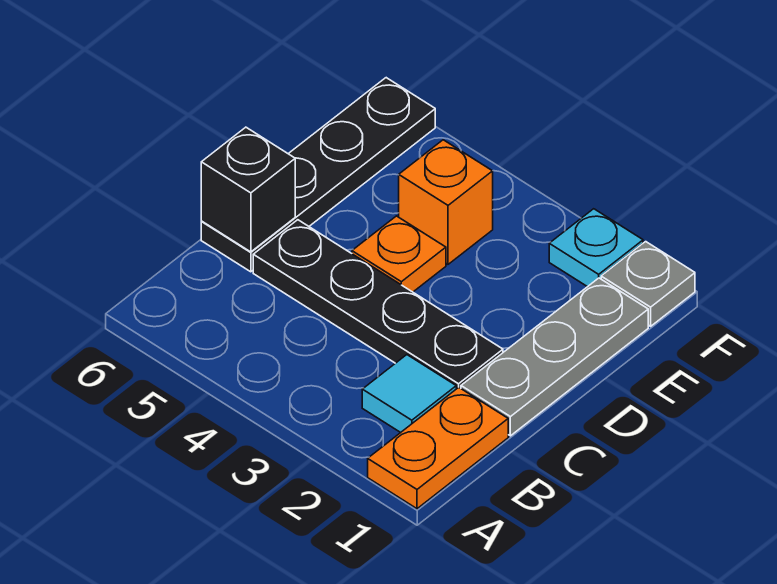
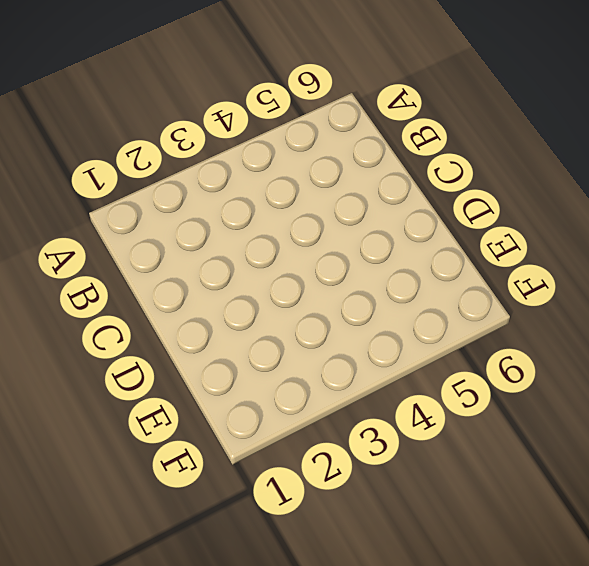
none -> orange 1x2 plate [368,387,508,509]
none -> cyan 1x1 tile [362,355,456,433]

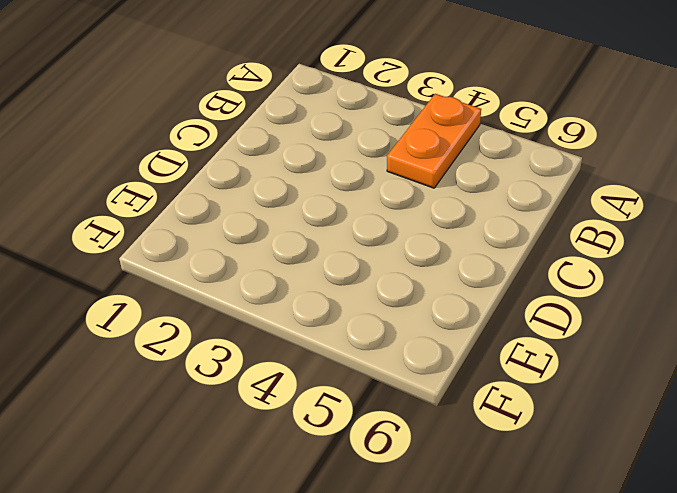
orange 1x2 plate [387,94,481,188] -> orange 1x2 plate moved to [368,387,508,509]
none -> cyan 1x1 tile [362,355,456,433]
none -> grey 1x3 plate [461,278,648,436]

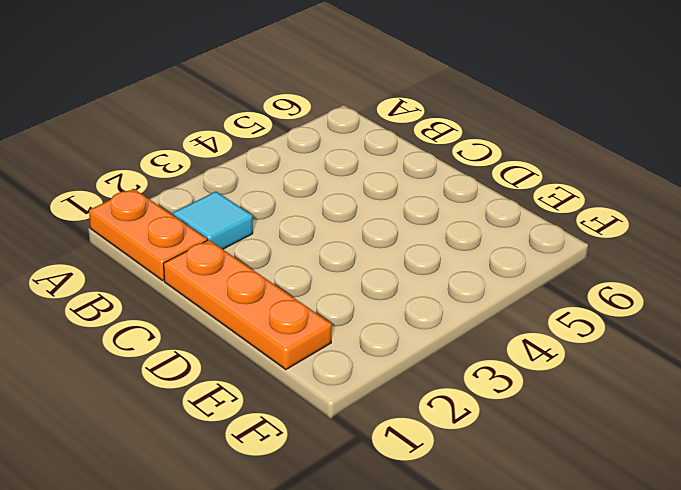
orange 1x3 plate [164,240,332,370] -> grey 1x3 plate [461,278,648,436]
none -> black 1x4 plate [253,220,503,389]
none -> black 1x4 plate [201,78,435,272]

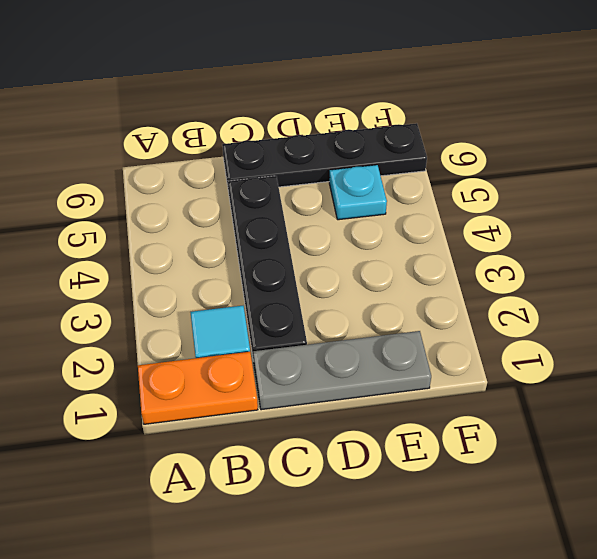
cyan 1x1 plate [329,165,387,220] -> cyan 1x1 plate moved to [549,209,643,287]
none -> orange 1x1 plate [352,216,446,292]
none -> orange 1x1 brick [399,140,493,264]

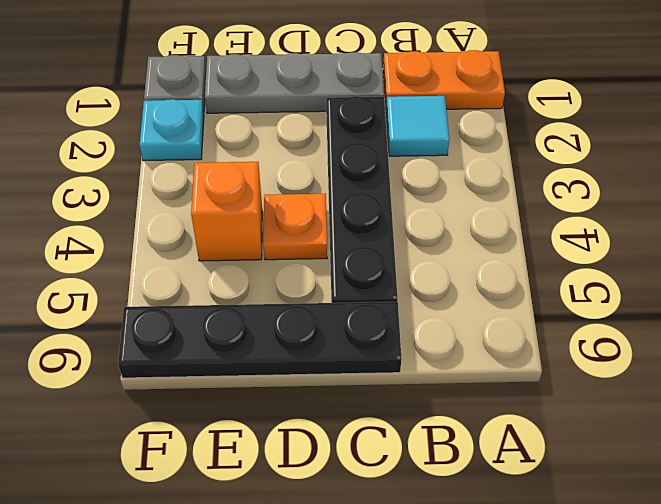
none -> black 1x1 brick [201,127,295,252]

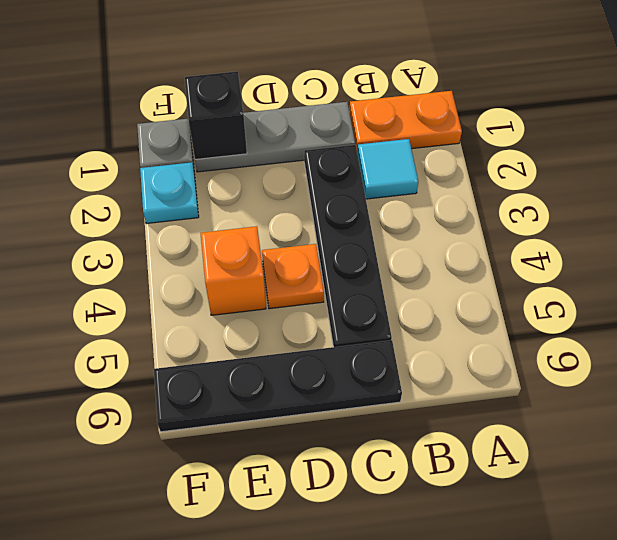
black 1x1 brick [185,71,247,159] -> black 1x1 brick moved to [201,127,295,252]

